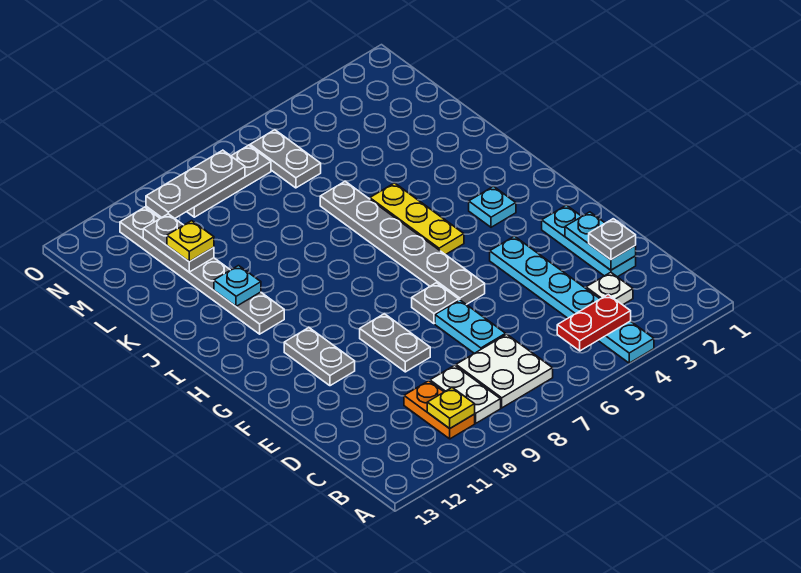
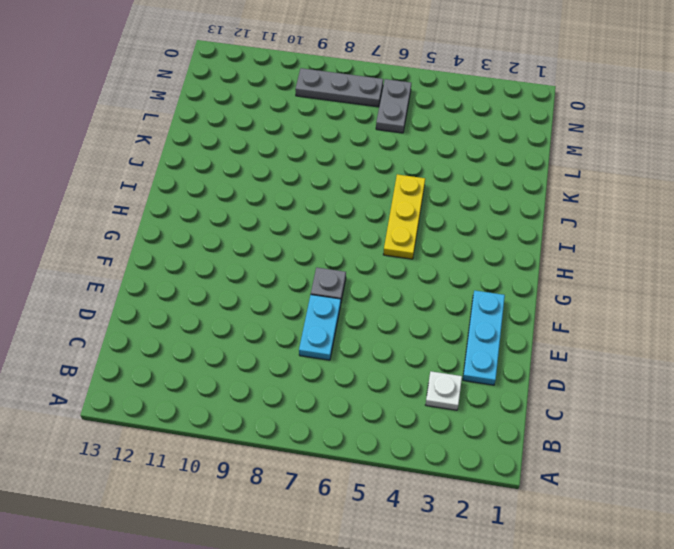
none -> cyan 1x6 plate [490,236,654,363]
none -> white 2x2 plate [456,334,553,408]
none -> white 1x2 plate [430,365,501,423]

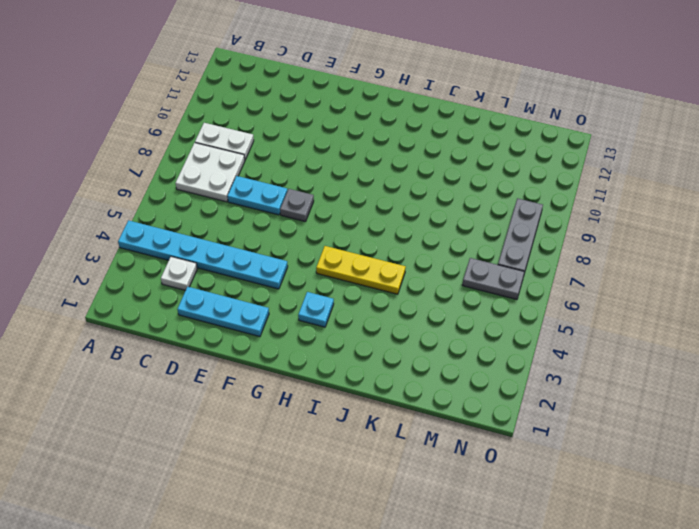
none -> orange 1x2 plate [404,381,475,439]
none -> grey 1x2 plate [360,314,430,372]
none -> grey 1x6 plate [320,181,485,305]

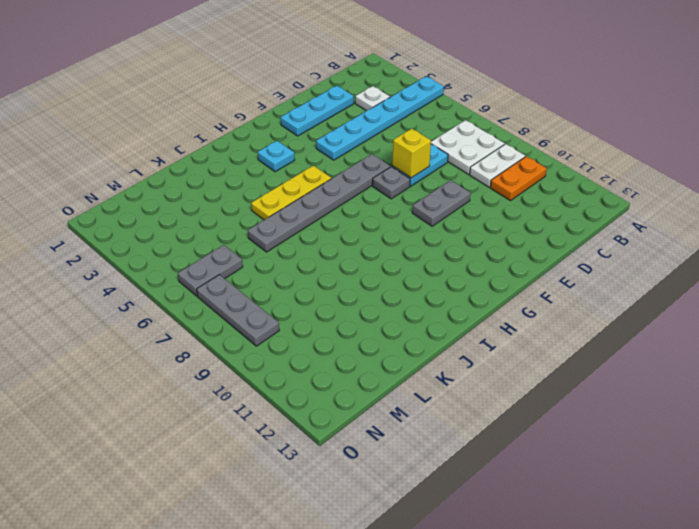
yellow 1x1 brick [392,129,431,178] -> none
none -> grey 1x2 plate [284,328,355,386]
none -> grey 1x6 plate [120,207,284,334]
none -> red 1x2 plate [557,294,631,351]

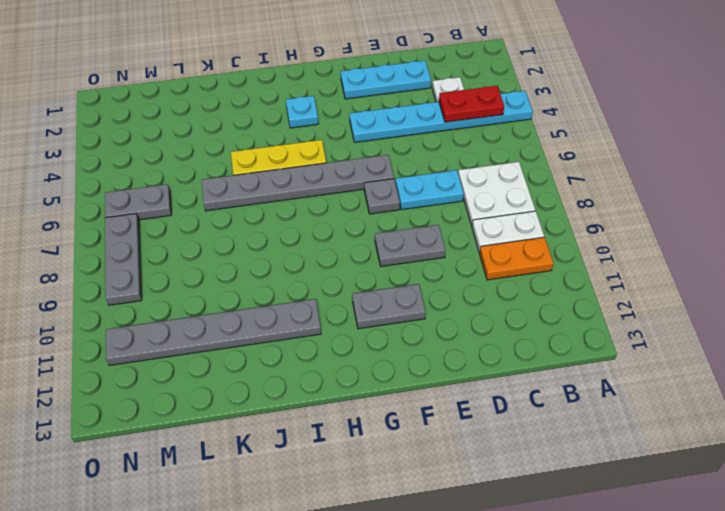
red 1x2 plate [439,86,504,122] -> red 1x2 plate turned to [557,294,631,351]
none -> yellow 1x1 plate [427,387,475,428]
none -> cyan 1x2 plate [565,212,636,270]
none -> cyan 1x1 plate [214,266,261,306]

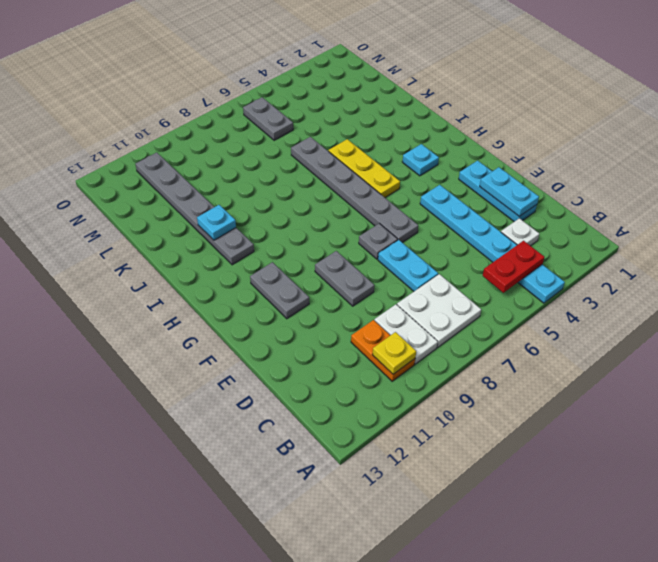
none -> grey 1x3 plate [187,145,271,217]
none -> grey 1x2 plate [143,214,214,272]
none -> grey 1x3 plate [146,150,245,218]

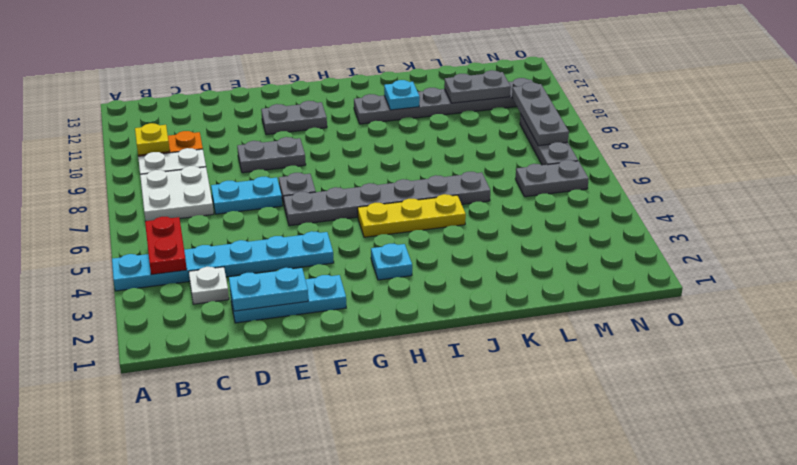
none -> grey 1x1 plate [589,219,636,260]
none -> yellow 1x1 plate [167,221,214,262]

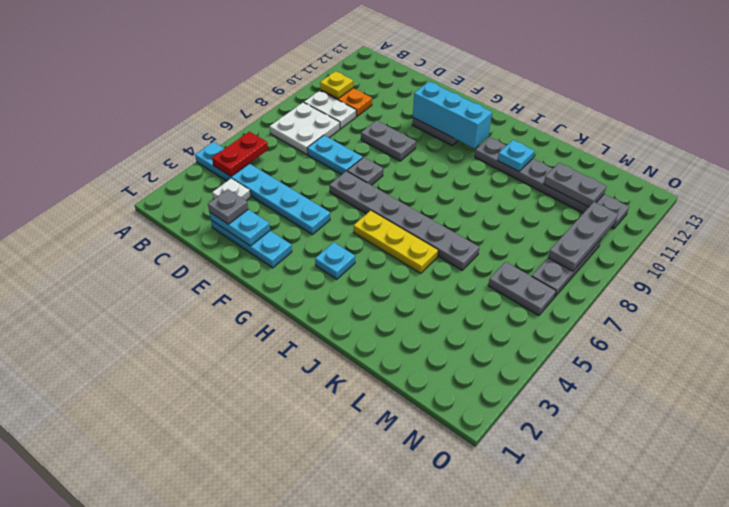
cyan 1x3 brick [413,82,492,149] -> none
none -> yellow 1x1 plate [167,221,214,262]

